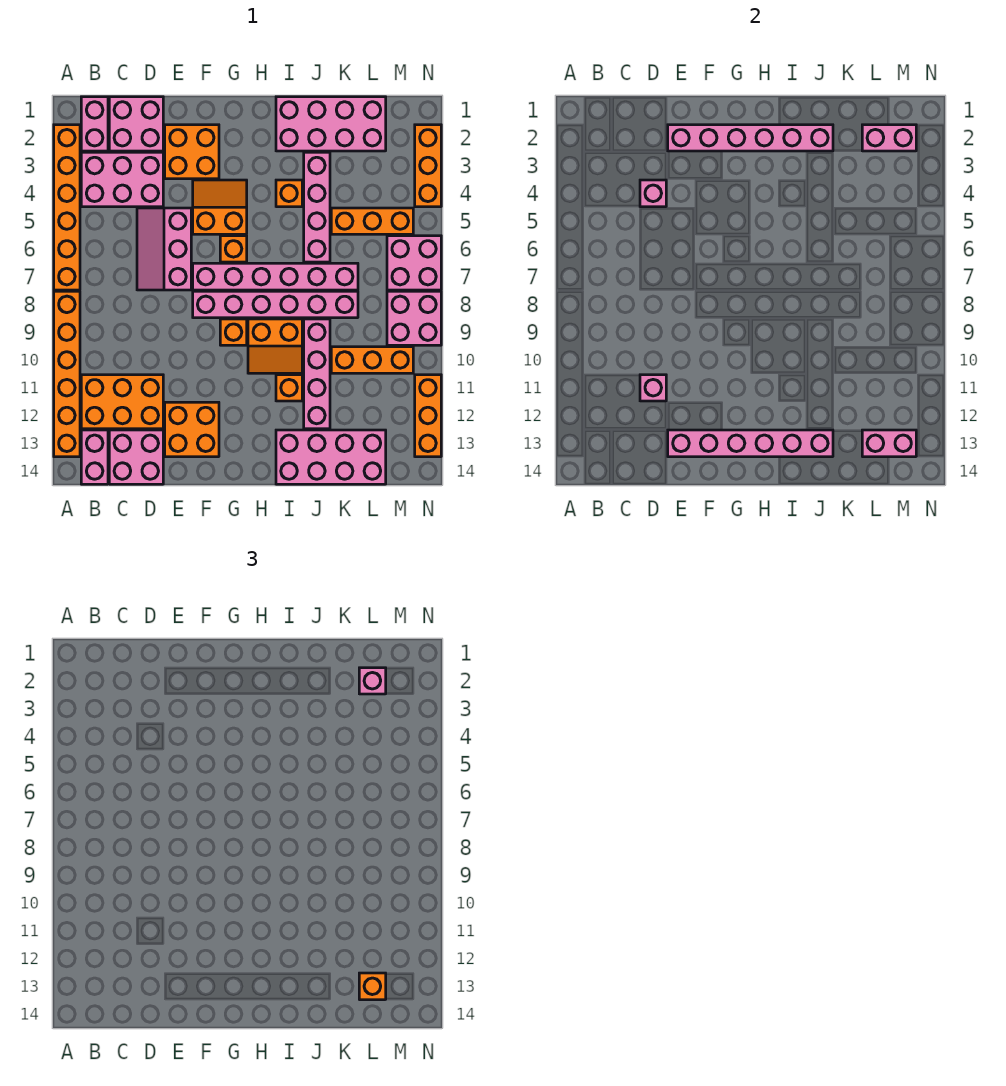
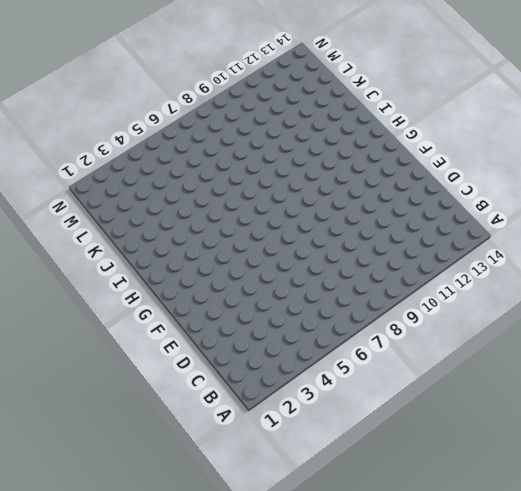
none -> orange 1x6 brick [54,125,80,290]
none -> orange 1x6 brick [54,291,80,457]
none -> pink 1x2 brick [81,97,108,151]
none -> pink 2x3 brick [81,152,163,207]

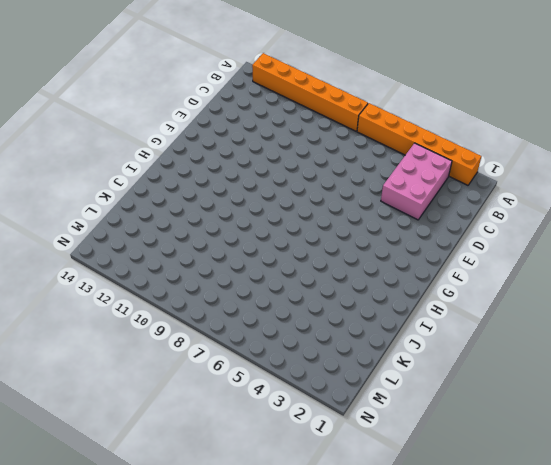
none -> pink 1x2 brick [81,97,108,151]
none -> orange 2x3 brick [81,375,163,429]
none -> pink 1x2 brick [81,430,108,484]
none -> pink 2x2 brick [109,97,163,151]

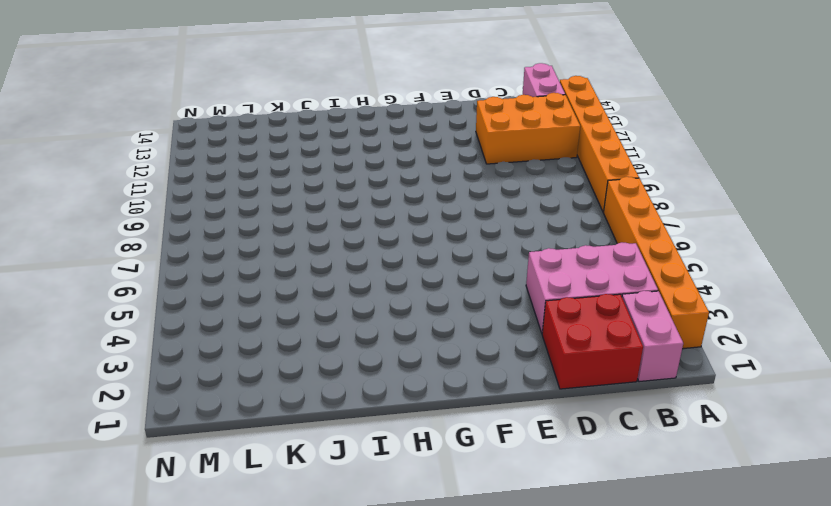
red 2x2 brick [542,294,643,389] -> pink 2x2 brick [109,97,163,151]
none -> pink 2x2 brick [109,430,163,484]
none -> pink 2x3 slope [137,208,191,290]
none -> orange 2x2 brick [165,125,219,179]
none -> orange 2x2 brick [165,402,219,457]

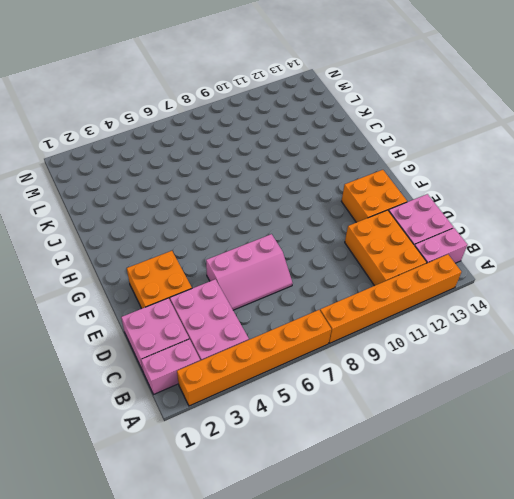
none -> orange 2x2 slope [193,180,247,234]
none -> pink 1x6 brick [193,263,358,290]
none -> pink 1x6 brick [193,291,358,318]
none -> orange 1x1 brick [220,236,247,262]

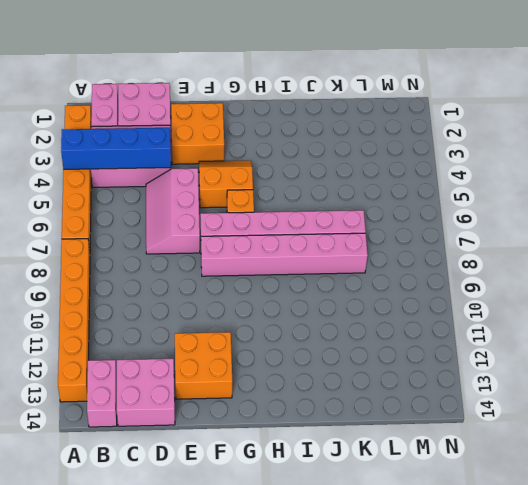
blue 1x4 brick [61,128,171,169] -> pink 1x1 brick [640,180,666,207]
none -> orange 2x3 brick [81,375,163,429]
none -> orange 1x1 brick [220,319,247,345]
none -> orange 2x2 slope [248,319,302,373]
none -> pink 2x4 brick [276,97,386,151]

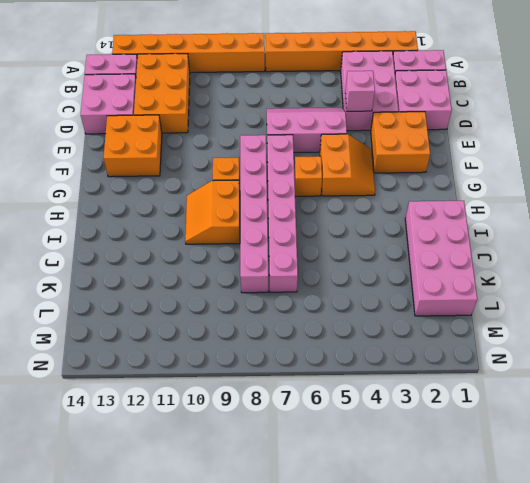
none -> orange 1x1 brick [276,180,302,207]
none -> orange 1x1 brick [276,375,302,401]
none -> pink 2x4 brick [276,430,386,484]
none -> pink 1x4 brick [304,152,330,262]

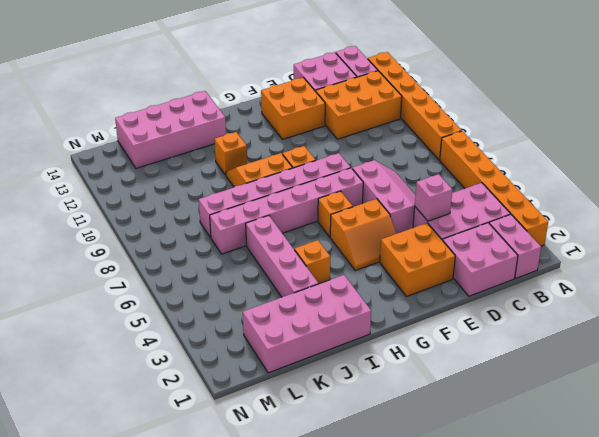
none -> pink 1x4 brick [304,319,330,429]
none -> orange 1x3 brick [331,208,413,234]
none -> orange 1x3 brick [331,347,413,373]
none -> pink 2x2 brick [387,236,441,290]

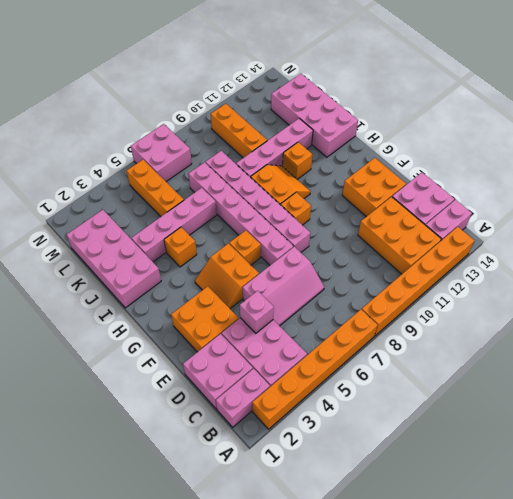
none -> pink 2x2 brick [387,291,441,345]
none -> orange 1x3 brick [415,125,441,207]
none -> orange 1x3 brick [415,375,441,457]
none -> pink 1x1 brick [640,375,666,401]

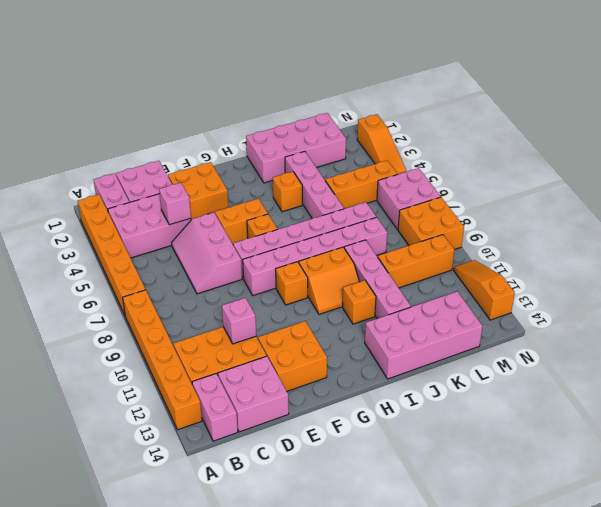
orange 2x2 brick [398,197,464,250] -> pink 2x2 brick [387,291,441,345]
orange 1x3 slope [357,114,406,174] -> orange 1x3 brick [415,125,441,207]
orange 1x3 slope [454,260,515,320] -> orange 1x3 brick [415,375,441,457]
none -> pink 1x6 brick [668,125,833,151]
none -> pink 1x6 brick [668,430,833,457]
none -> pink 1x2 brick [862,125,916,151]
none -> pink 1x2 brick [862,430,916,457]

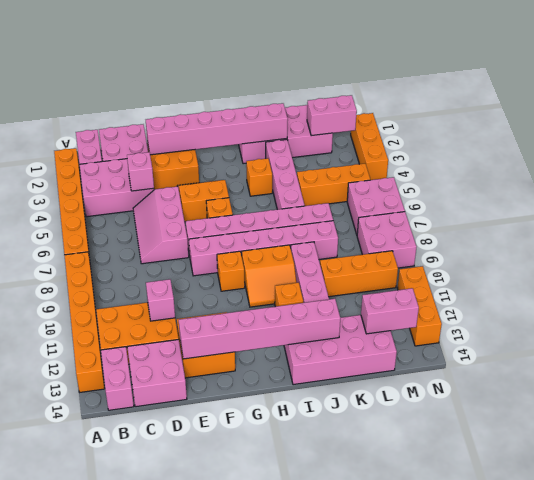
none -> pink 1x1 brick [359,668,386,694]
none -> orange 1x1 brick [359,973,386,1000]

